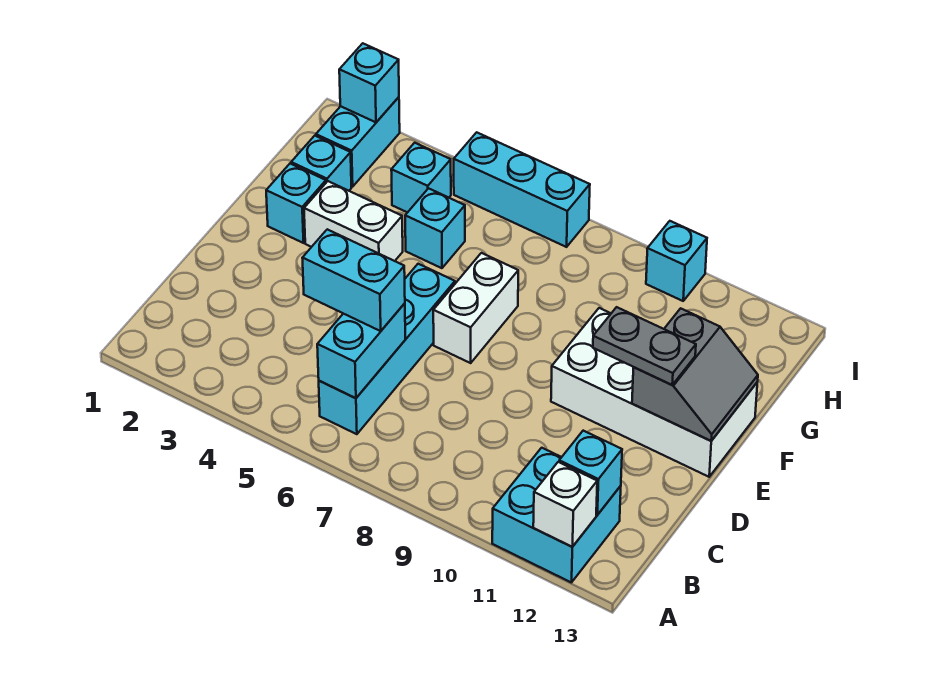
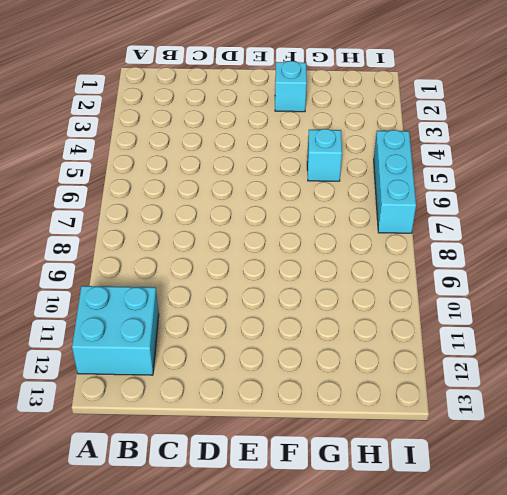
none -> cyan 1x4 brick [319,264,455,434]
none -> white 1x2 brick [433,253,518,363]
none -> white 2x4 brick [551,308,757,477]

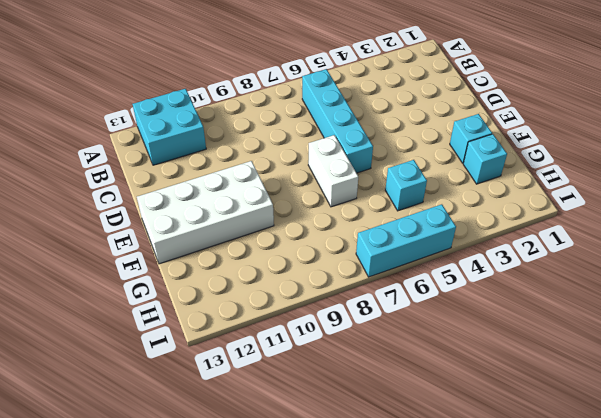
none -> white 1x2 brick [304,181,403,261]
none -> cyan 1x2 brick [316,97,400,187]
none -> cyan 1x1 brick [391,143,451,213]

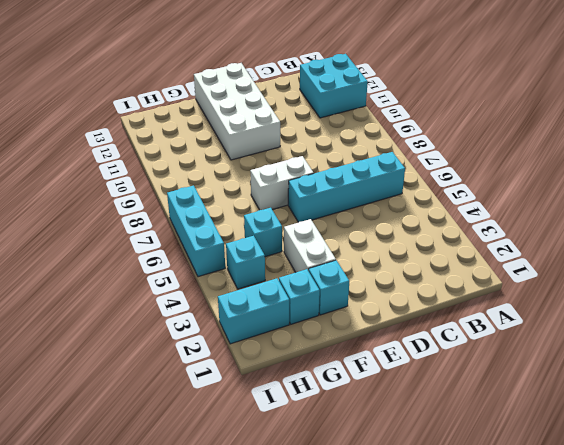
none -> cyan 1x1 brick [646,221,707,301]
none -> white 1x1 brick [533,462,597,547]
none -> cyan 1x2 brick [317,303,405,398]

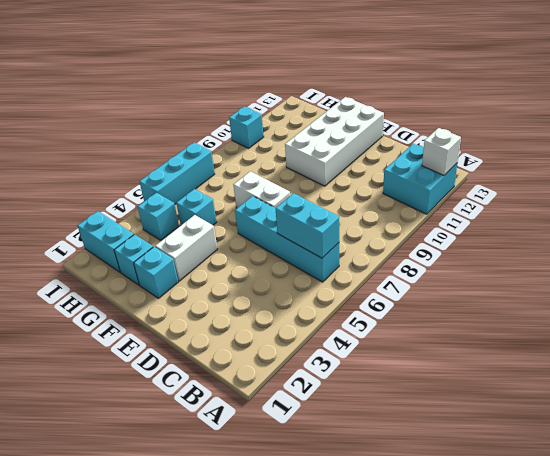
none -> cyan 1x1 brick [559,431,622,515]
none -> grey 2x2 slope [632,308,758,441]
none -> cyan 1x1 brick [339,43,399,122]

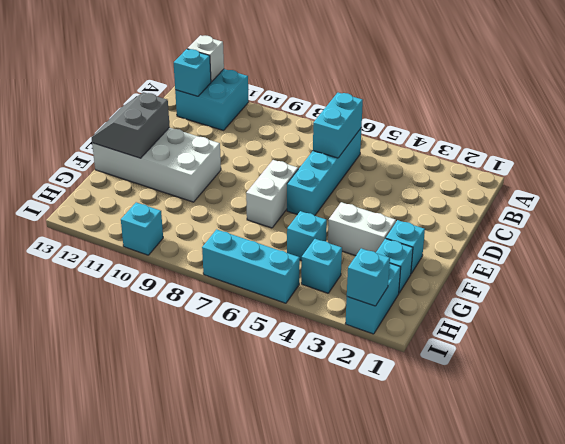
none -> cyan 1x2 brick [303,229,405,331]
none -> grey 1x2 plate [593,307,696,385]

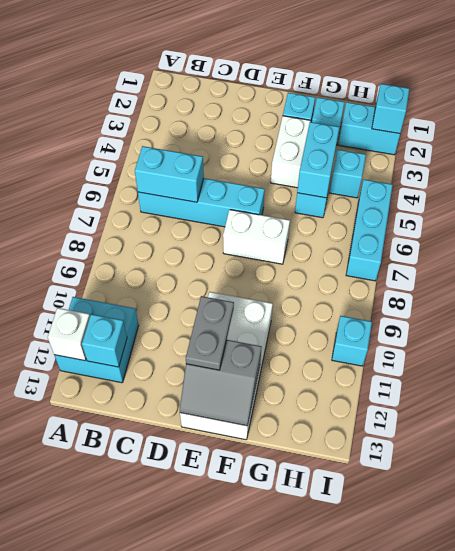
cyan 1x2 brick [297,122,339,198] -> cyan 1x2 brick moved to [303,229,405,331]

